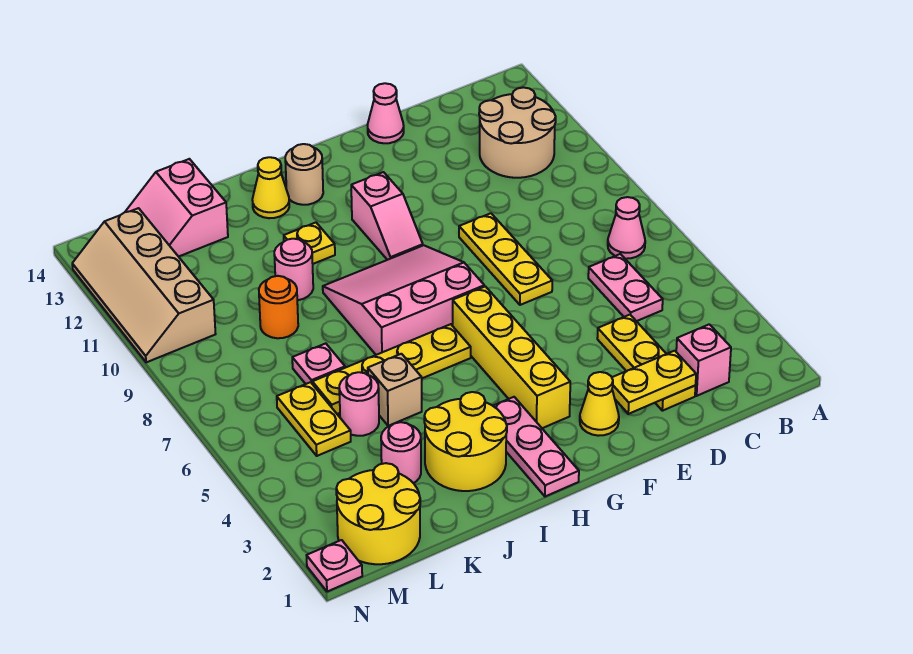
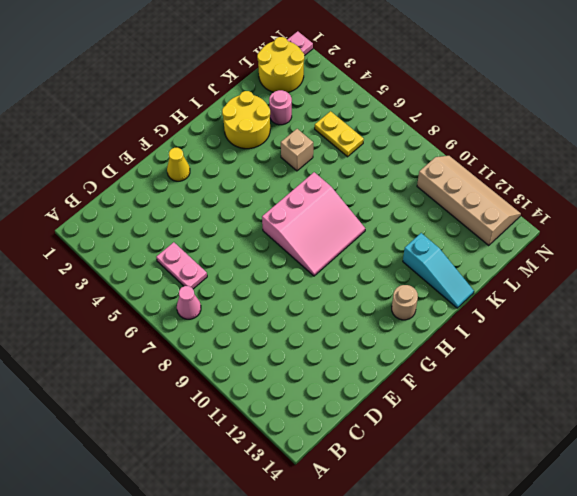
cyan 1x3 slope [403,233,474,308] -> none
none -> tan 2x2 round brick [479,87,556,178]
none -> pink 1x1 brick [676,324,731,396]
none -> yellow 1x3 plate [597,315,695,411]

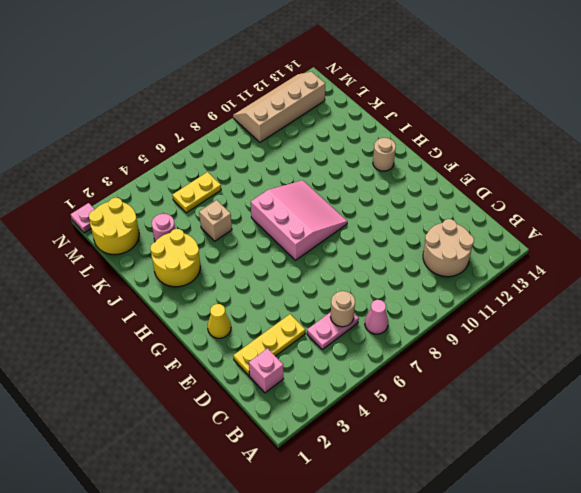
tan 1x1 round brick [330,291,355,327] -> none
none -> yellow 1x3 plate [459,213,552,305]
none -> pink 1x1 cone [367,83,404,143]
none -> yellow 1x4 brick [453,286,570,428]

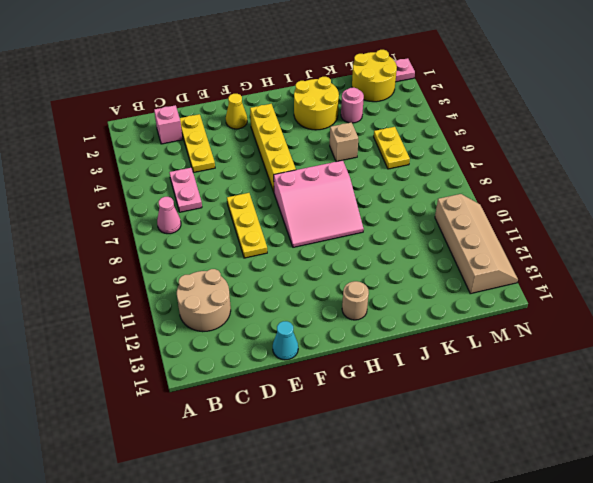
cyan 1x1 cone [273,321,298,360] -> pink 1x1 cone [367,83,404,143]
none -> pink 1x2 slope [351,172,423,260]
none -> pink 1x3 plate [493,397,579,497]
none -> yellow 1x4 plate [312,324,471,414]

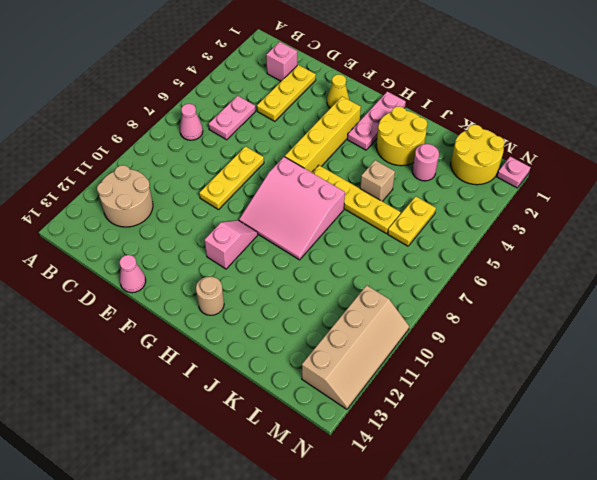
none -> yellow 1x1 plate [284,223,335,264]
none -> yellow 1x1 cone [252,157,289,218]
none -> pink 1x1 round brick [274,239,313,300]

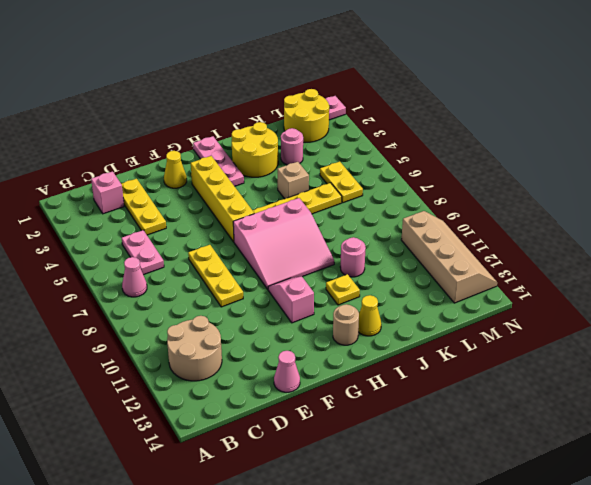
none -> pink 1x1 round brick [339,372,379,436]
none -> pink 1x1 plate [292,343,345,384]
none -> orange 1x1 round brick [259,276,298,338]

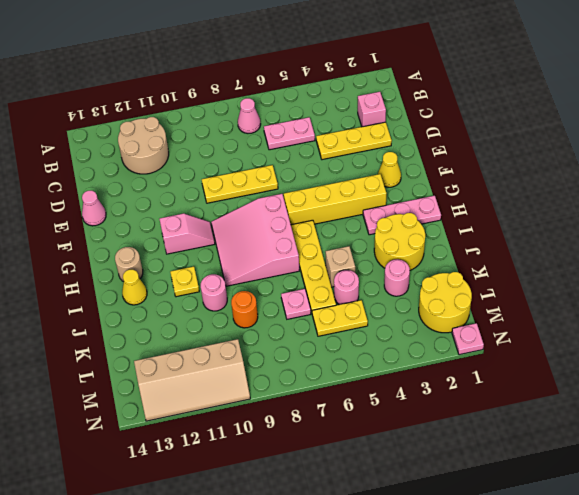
none -> pink 2x2 slope [125,159,228,257]
none -> yellow 1x2 plate [612,351,696,414]

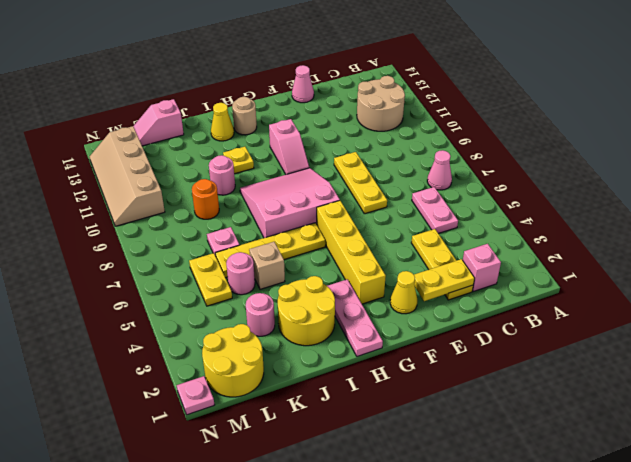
pink 1x2 slope [133,99,184,146] -> pink 2x2 slope [125,159,228,257]

